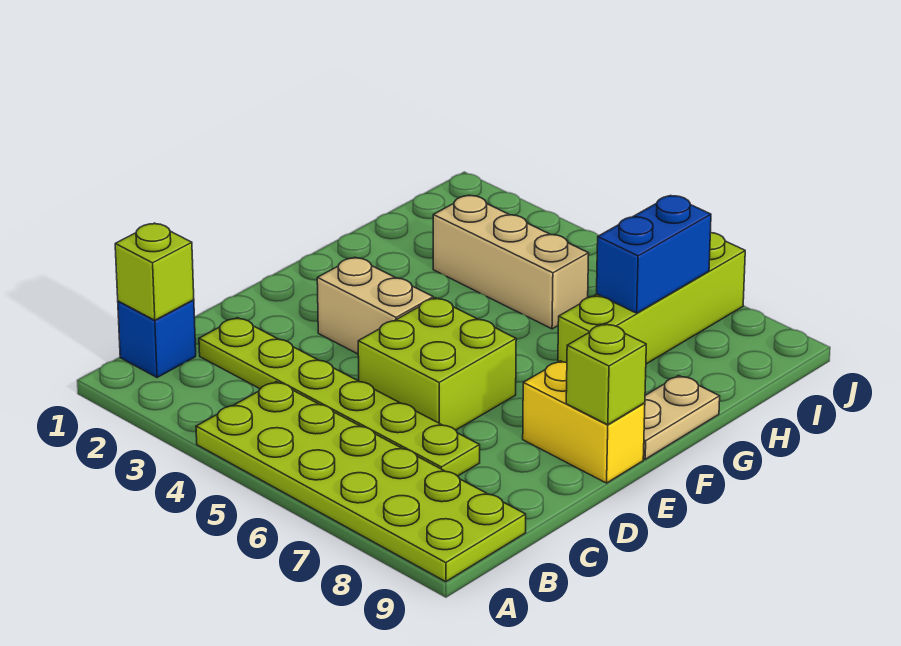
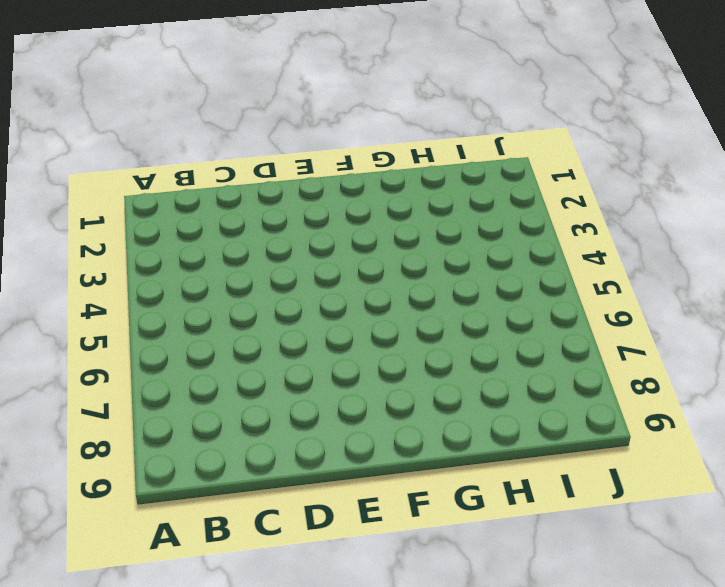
none -> lime 2x6 plate [196,382,526,582]
none -> blue 1x1 brick [118,300,196,378]
none -> lime 1x6 plate [199,318,480,476]

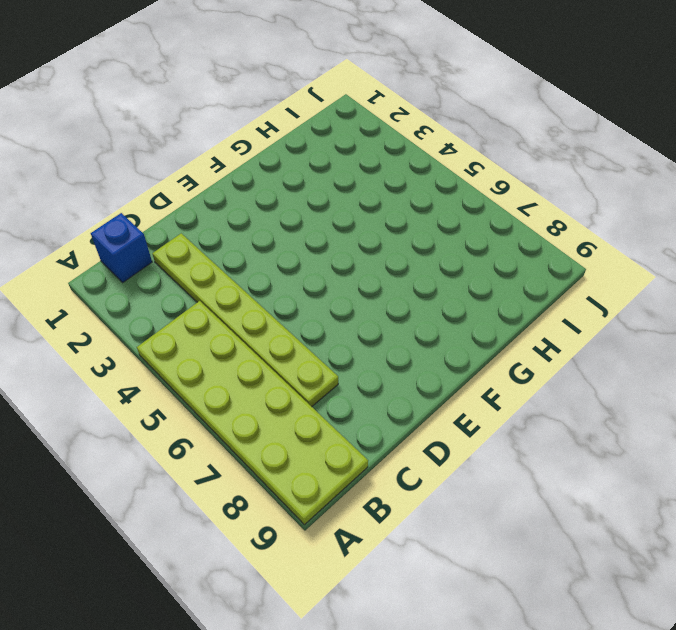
none -> lime 2x2 brick [358,298,516,430]
none -> tan 1x2 brick [317,257,433,354]
none -> yellow 1x2 brick [523,361,645,483]

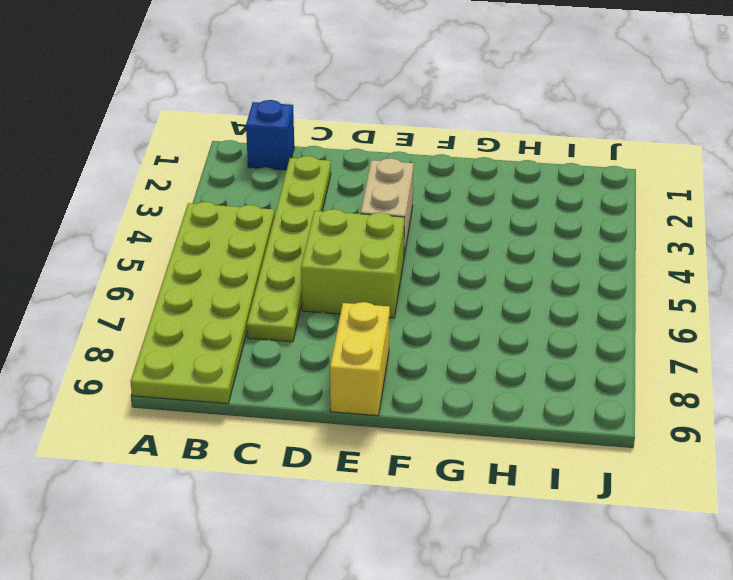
none -> tan 1x2 plate [643,376,720,459]
none -> lime 1x4 brick [558,233,745,364]
none -> tan 1x3 brick [433,195,589,329]

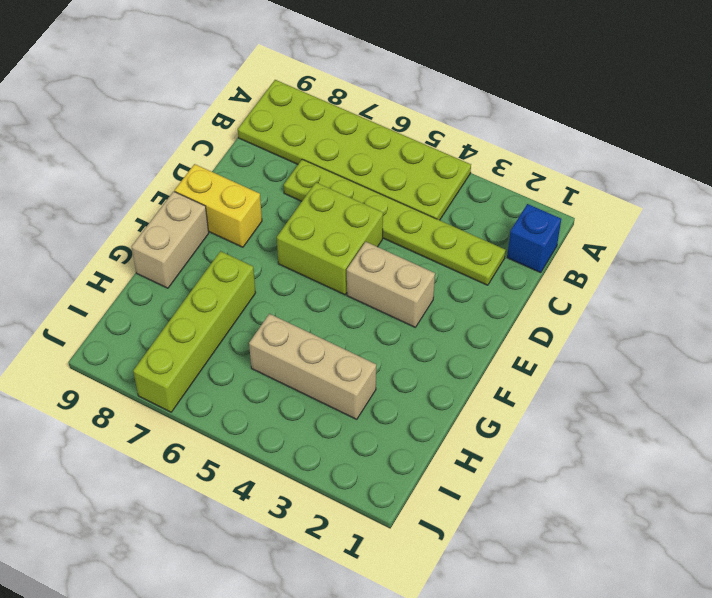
tan 1x2 brick [132,191,209,288] -> tan 1x2 plate [643,376,720,459]
none -> lime 1x1 brick [115,223,194,320]
none -> lime 1x1 brick [566,324,646,425]
none -> blue 1x2 brick [597,195,711,313]

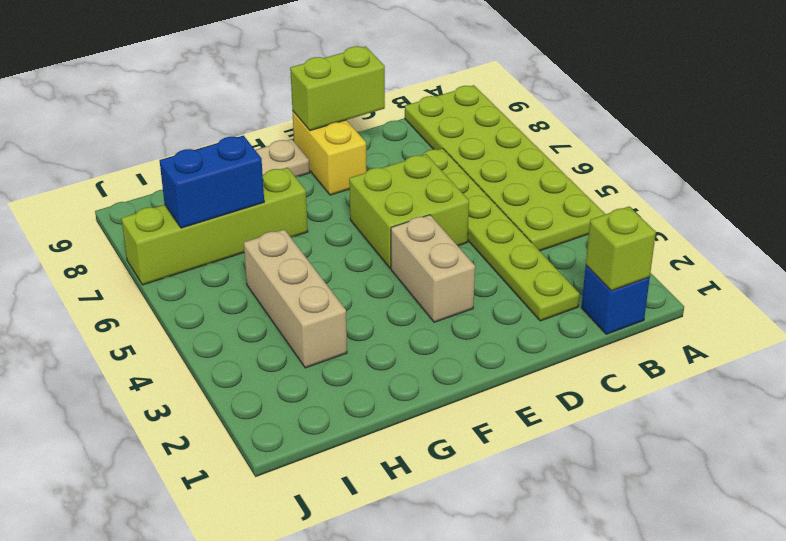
lime 1x2 brick [290,46,385,131] -> lime 1x1 brick [566,324,646,425]

